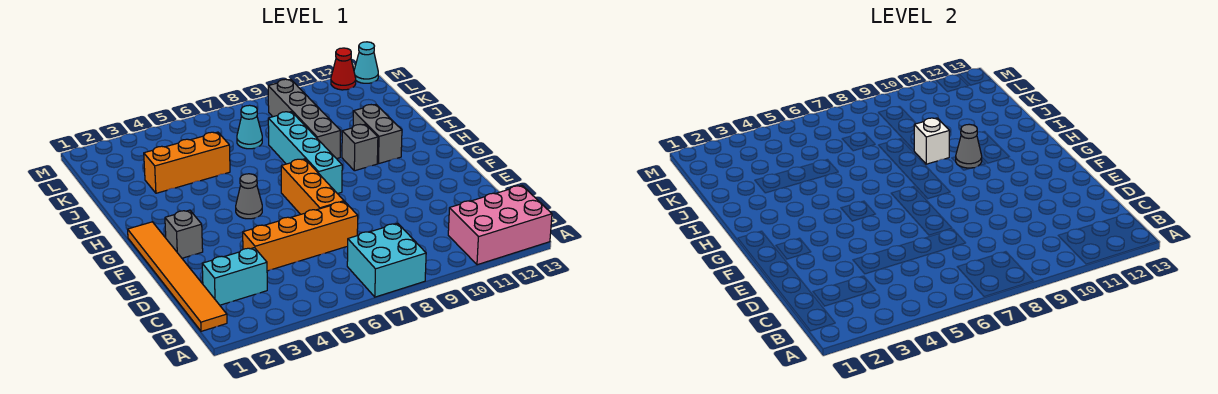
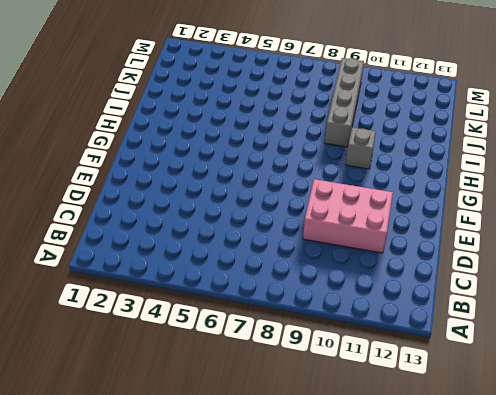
pink 2x3 brick [303,179,393,253] -> pink 2x3 brick moved to [448,186,552,265]
none -> cyan 2x2 brick [347,223,426,297]
none -> orange 1x6 tile [128,222,227,331]
none -> cyan 1x2 brick [202,248,267,305]

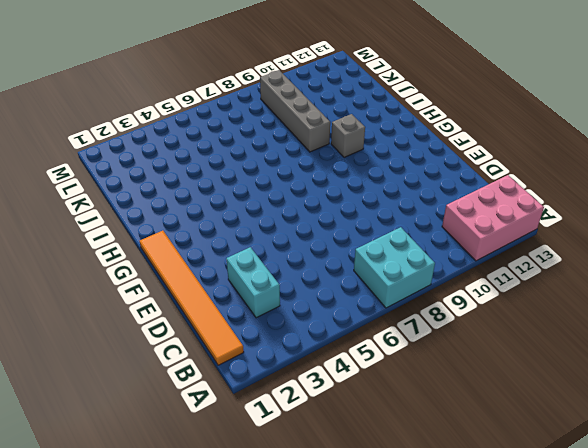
cyan 1x2 brick [226,247,280,318] -> cyan 1x2 brick turned to [202,248,267,305]
none -> orange 1x4 brick [243,201,358,271]
none -> orange 1x3 brick [281,159,344,214]
none -> grey 1x1 brick [165,210,203,258]

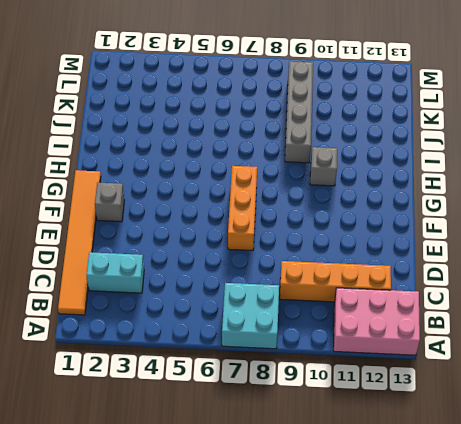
orange 1x4 brick [280,261,391,302] -> orange 1x4 brick moved to [243,201,358,271]
none -> grey 1x1 cone [236,174,262,219]
none -> cyan 1x4 brick [268,112,342,194]
none -> grey 1x2 brick [353,105,402,164]

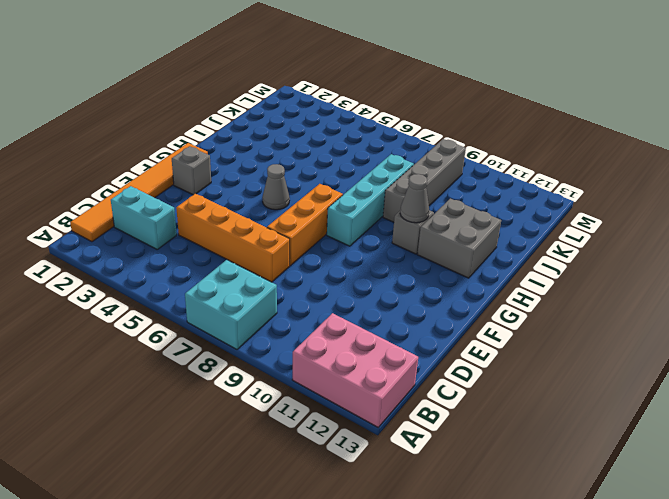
grey 2x2 brick [417,198,501,278] -> grey 1x2 brick [353,105,402,164]
none -> orange 1x3 brick [144,132,230,193]
none -> cyan 1x1 cone [237,105,262,149]
none -> red 1x1 cone [331,48,356,90]

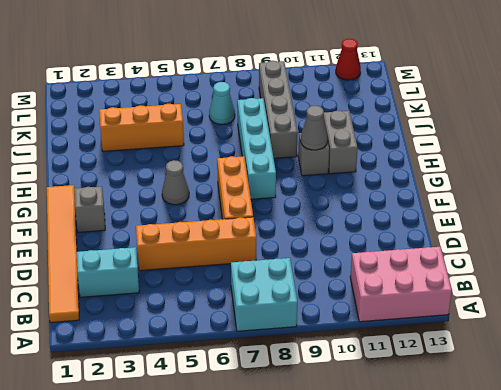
none -> cyan 1x1 cone [354,42,378,83]
none -> white 1x1 brick [914,118,950,164]

